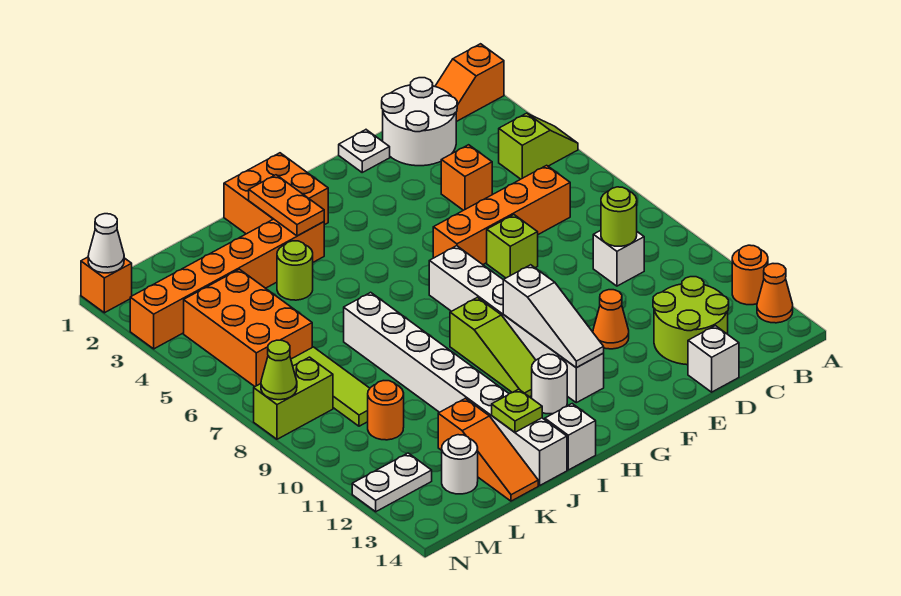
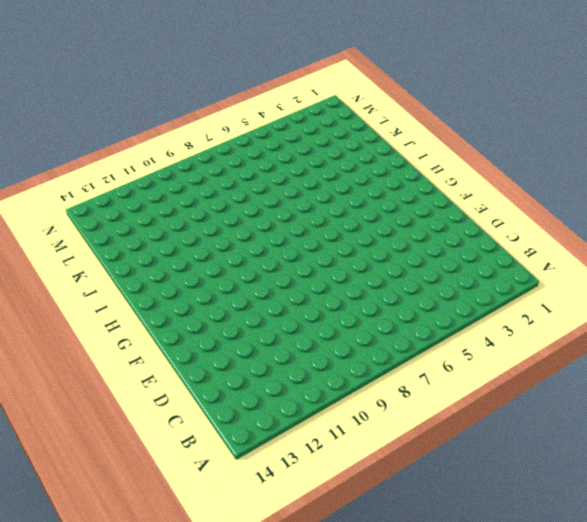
none -> orange 1x2 slope [435,44,504,122]
none -> lime 1x2 slope [499,113,578,179]
none -> orange 1x1 round brick [732,245,768,305]
none -> orange 1x1 cone [757,264,793,323]

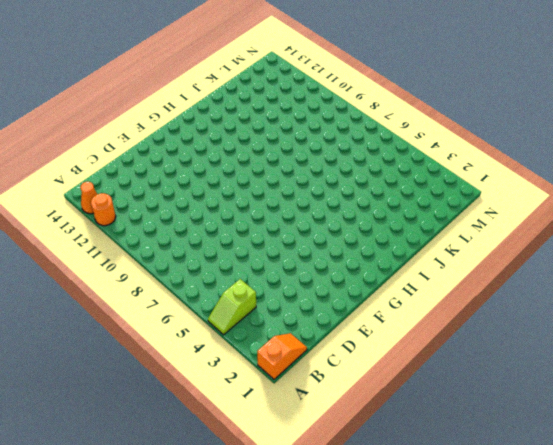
none -> white 2x2 round brick [382,78,457,166]
none -> orange 1x4 brick [433,165,570,264]
none -> white 1x1 brick [593,230,644,286]
none -> lime 2x2 round brick [653,277,729,365]

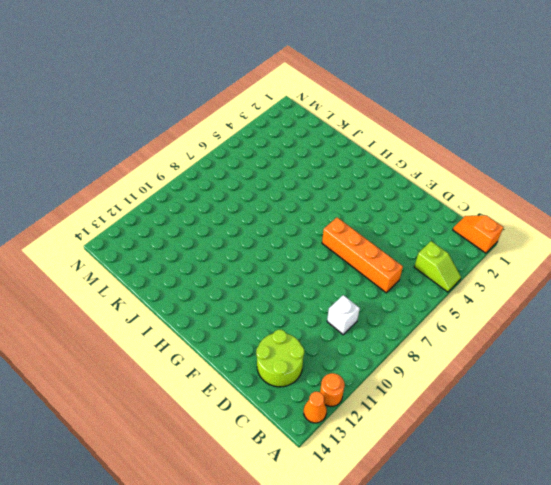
none -> white 2x2 round brick [382,78,457,166]
none -> orange 1x1 brick [441,145,492,210]
none -> white 1x1 brick [688,326,739,392]
none -> white 1x1 plate [339,130,390,172]

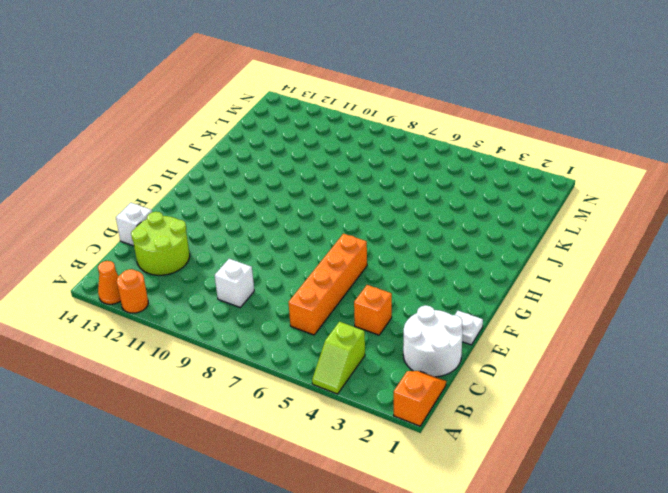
none -> lime 1x1 brick [487,215,538,278]
none -> orange 1x1 cone [593,290,629,349]
none -> white 1x6 brick [429,246,604,403]
none -> orange 2x2 brick [224,153,328,234]

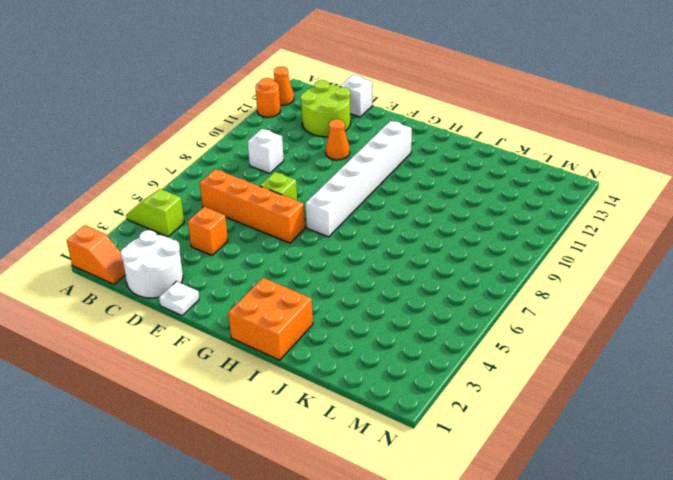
none -> lime 1x3 slope [450,297,536,397]
none -> white 1x1 round brick [532,354,567,414]
none -> orange 1x6 brick [130,219,324,349]
none -> white 1x1 brick [545,404,596,470]

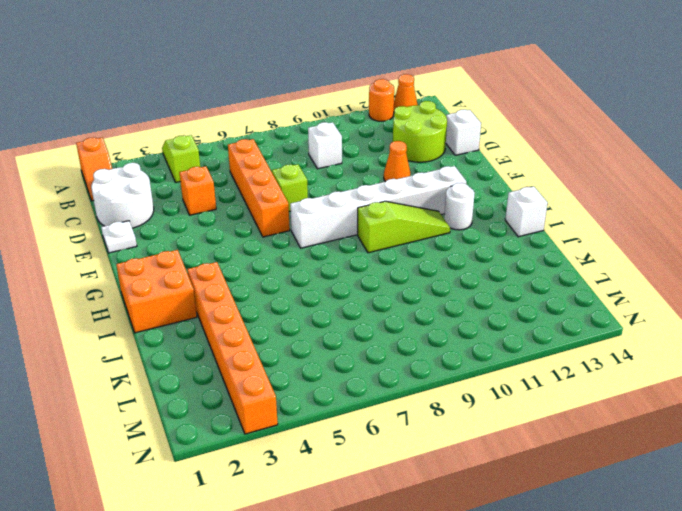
none -> lime 1x1 round brick [277,241,313,300]
none -> white 1x8 brick [344,292,567,485]
none -> orange 1x3 slope [438,398,538,501]
none -> orange 2x3 brick [184,269,312,386]

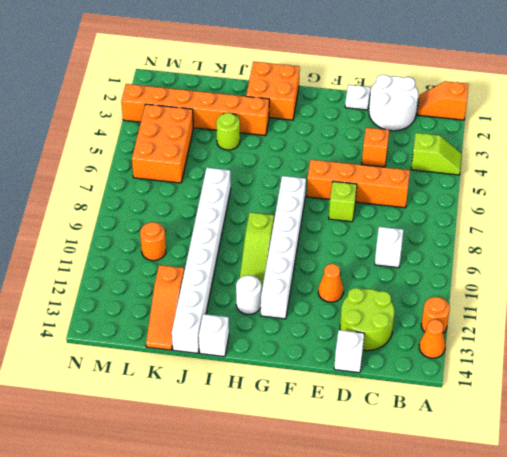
none -> lime 1x3 tile [291,347,370,426]
none -> white 1x1 round brick [442,435,478,494]
none -> lime 1x2 brick [254,357,333,439]
none -> white 1x2 plate [352,453,432,512]

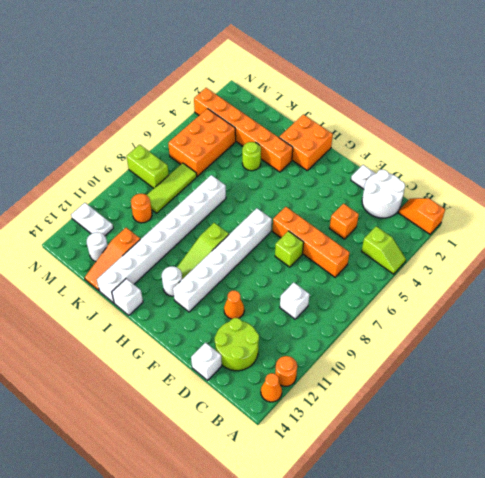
none -> orange 1x1 brick [81,257,132,313]
none -> lime 1x1 round brick [601,187,637,246]
none -> white 1x3 slope [503,265,604,368]
none -> orange 1x2 plate [249,175,324,236]

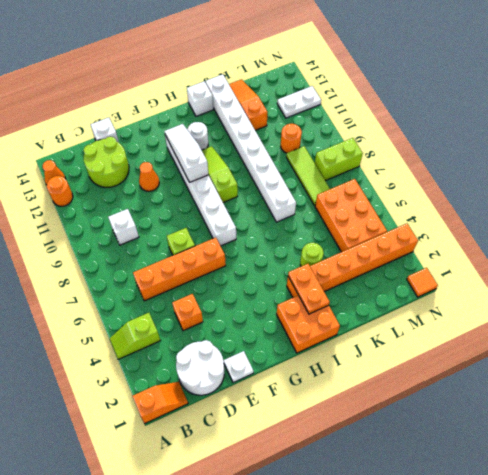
orange 1x1 tile [407,268,438,297] -> orange 1x1 brick [81,257,132,313]
none -> white 1x1 round brick [442,435,478,494]
none -> lime 1x1 round brick [601,187,637,246]
none -> lime 1x1 plate [492,389,542,432]
none -> white 1x1 cone [88,214,124,273]

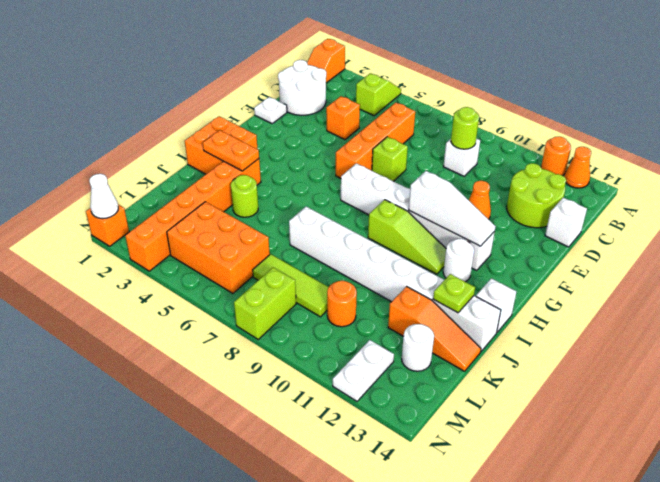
none -> lime 1x1 cone [261,340,297,400]

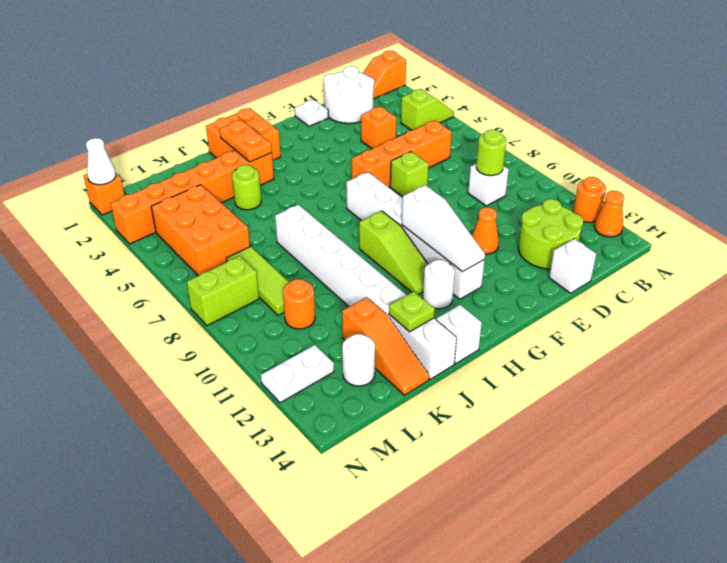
none -> lime 1x1 cone [261,340,297,400]

